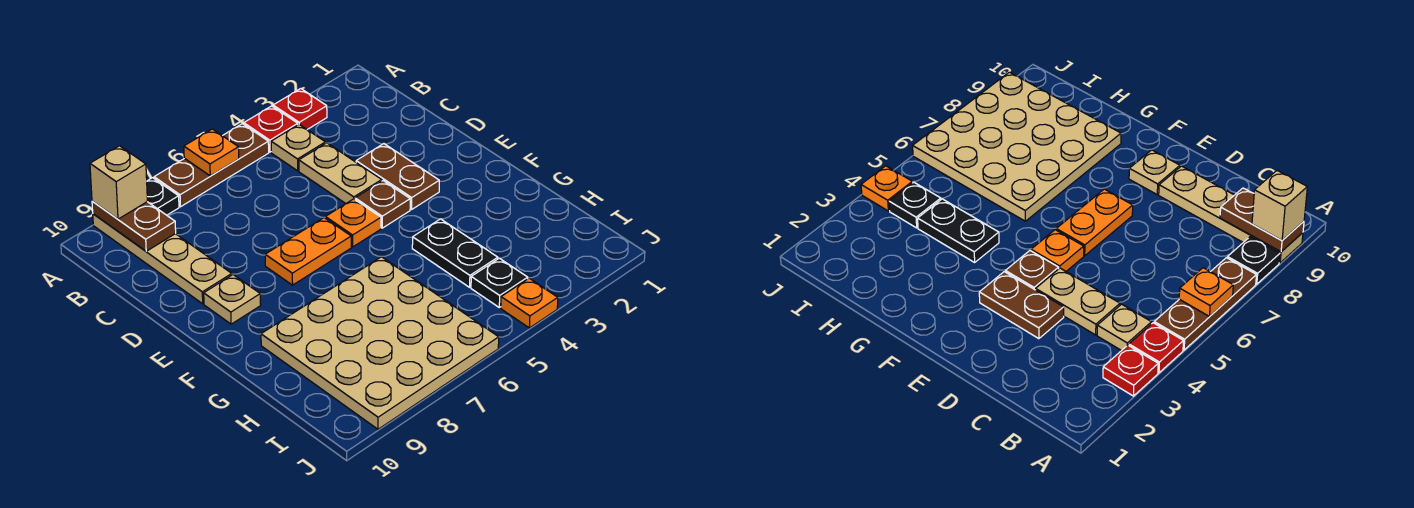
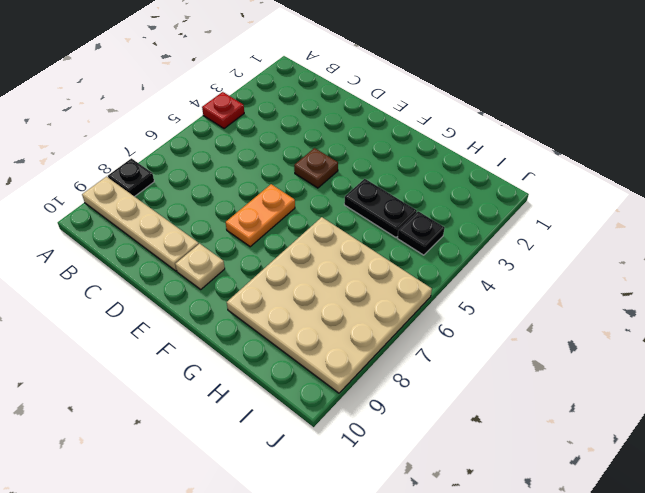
none -> red 1x1 plate [273,89,327,129]
none -> brown 1x3 plate [154,124,269,207]
none -> tan 1x1 plate [271,125,325,171]

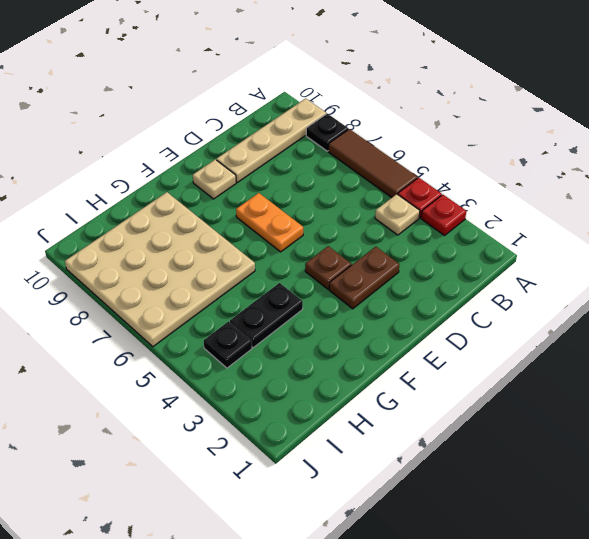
brown 1x3 tile [328,129,418,198] -> brown 1x3 plate [154,124,269,207]
none -> tan 1x2 plate [299,143,382,203]
none -> orange 1x1 plate [325,199,381,247]
none -> orange 1x1 plate [501,278,558,328]

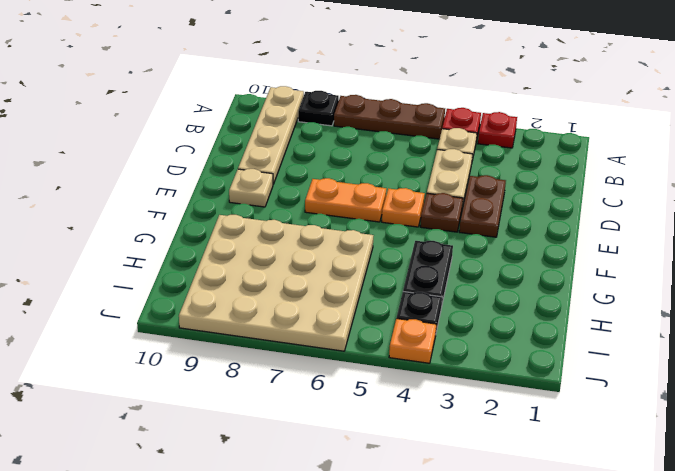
none -> orange 1x1 plate [184,129,239,176]
none -> brown 1x2 plate [92,201,176,251]
none -> tan 1x1 brick [90,146,147,219]

